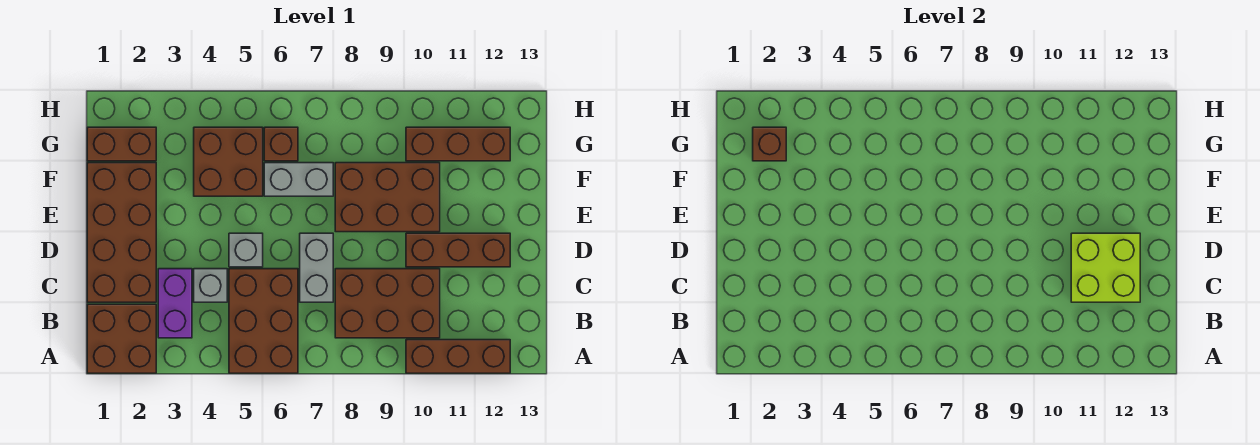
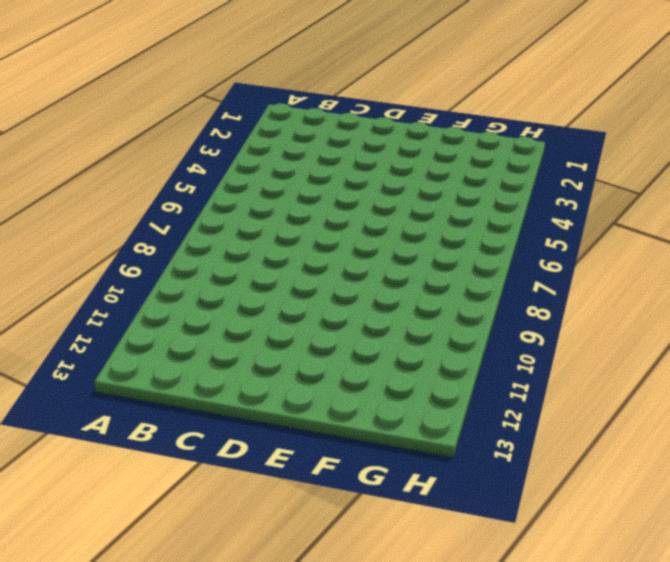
none -> brown 2x2 brick [87,304,156,373]
none -> brown 2x3 brick [229,269,298,373]
none -> brown 1x3 brick [406,340,510,373]

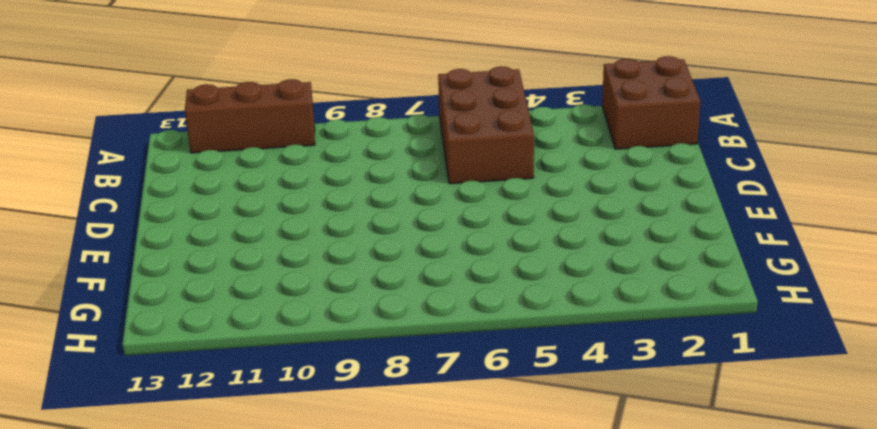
none -> purple 1x2 brick [158,269,192,338]
none -> brown 2x3 brick [335,269,440,338]
none -> brown 2x4 brick [87,163,156,302]

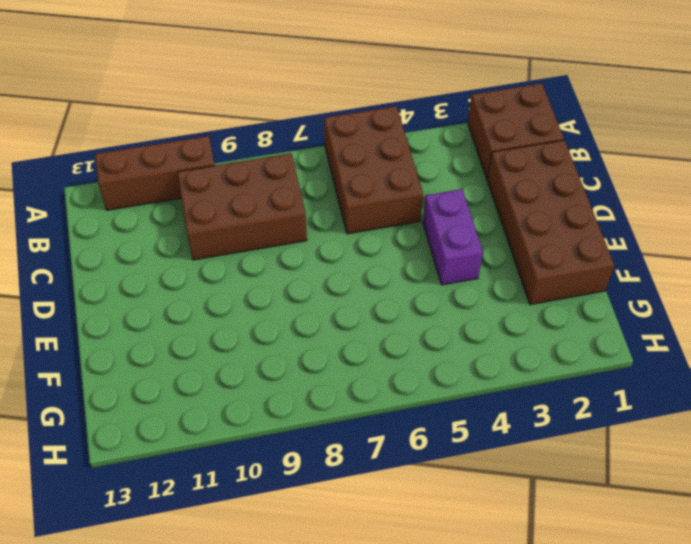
purple 1x2 brick [423,189,483,285] -> purple 1x2 brick moved to [158,269,192,338]
none -> grey 1x1 brick [194,269,227,302]
none -> grey 1x2 brick [300,233,333,302]
none -> grey 1x1 brick [229,233,263,267]

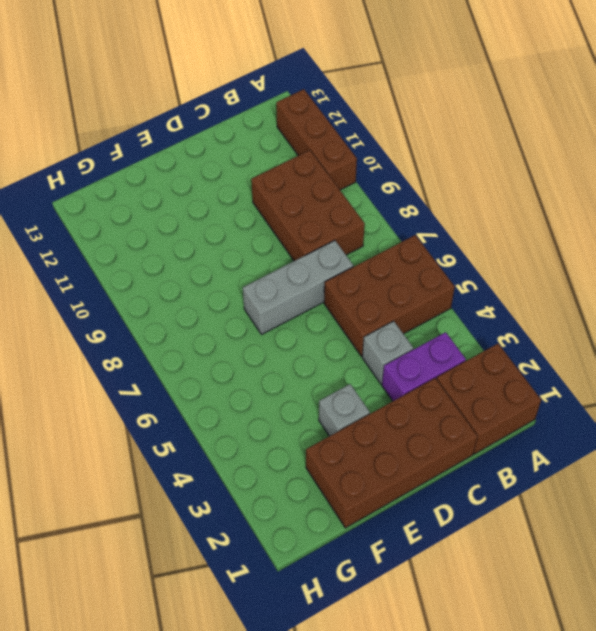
grey 1x3 brick [243,240,353,335] -> grey 1x2 brick [300,233,333,302]
grey 1x1 brick [319,384,370,436] -> grey 1x1 brick moved to [229,233,263,267]
none -> brown 1x3 brick [406,233,510,267]
none -> brown 2x3 brick [335,163,440,232]
none -> brown 2x2 brick [194,127,263,196]

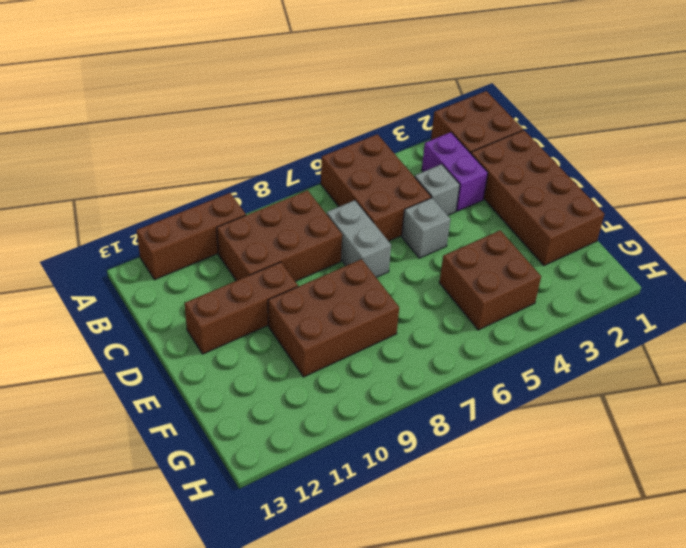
none -> grey 1x2 brick [264,163,333,196]
none -> brown 1x2 brick [87,127,156,161]
none -> brown 1x1 brick [264,127,298,161]

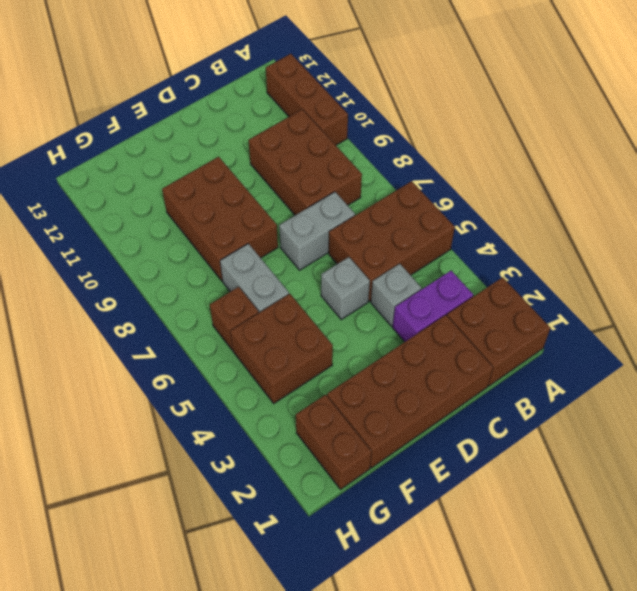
none -> brown 1x3 brick [406,233,510,267]
none -> brown 1x3 brick [406,127,510,161]
none -> lime 2x2 brick [1071,233,1140,302]

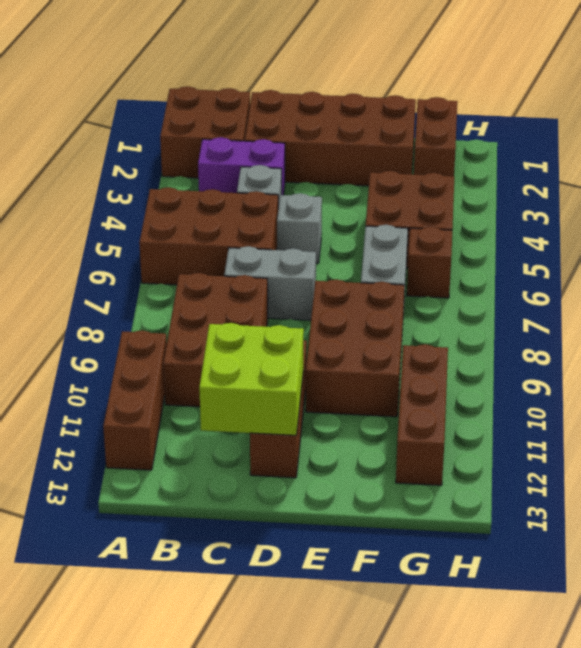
none -> brown 1x1 brick [753,127,786,161]

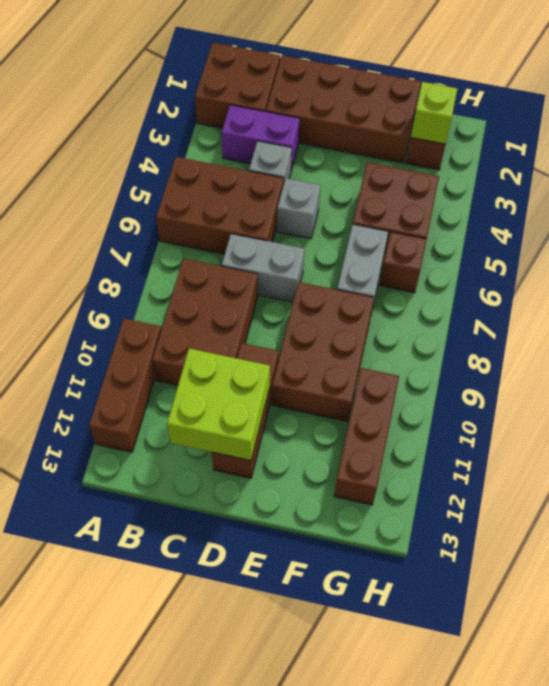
lime 1x1 brick [411,82,457,144] -> brown 1x1 brick [753,127,786,161]

